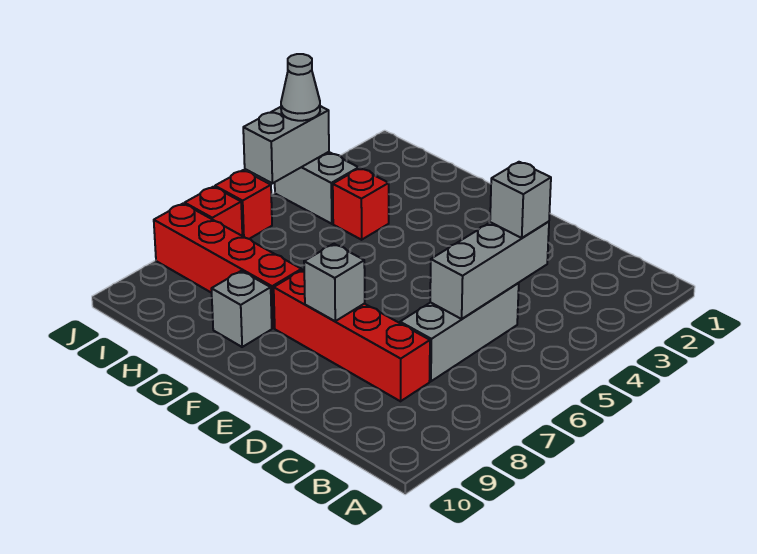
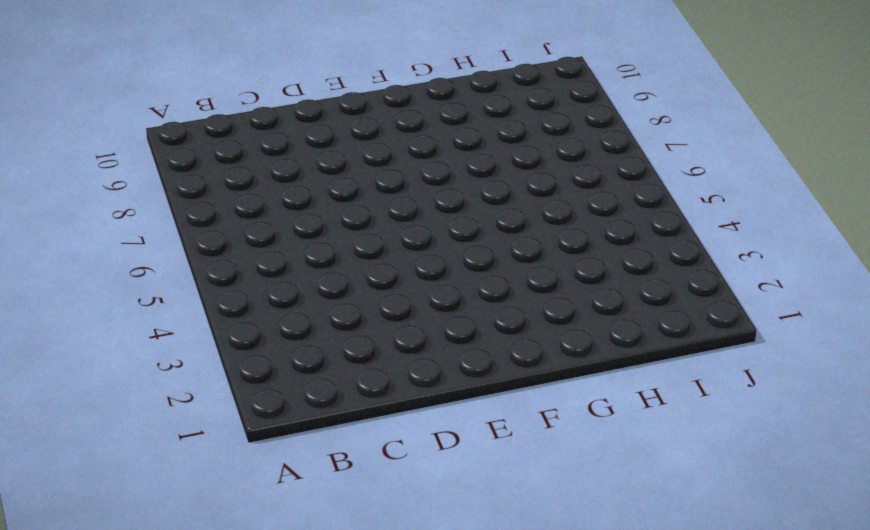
none -> grey 1x3 brick [400,283,519,381]
none -> red 1x4 brick [274,270,430,401]
none -> red 1x4 brick [154,204,302,328]

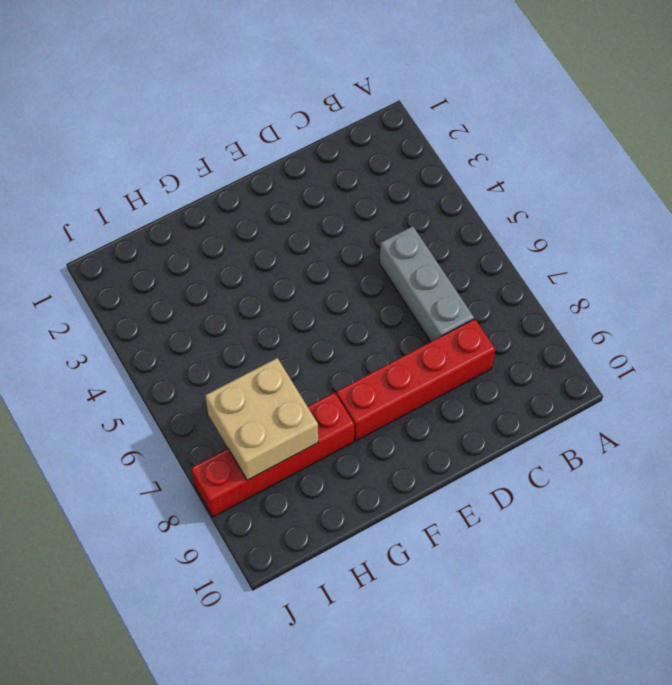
tan 2x2 brick [205,358,318,480] -> none
none -> grey 1x1 brick [211,271,272,347]
none -> red 1x1 brick [333,168,389,240]
none -> grey 1x2 brick [275,152,359,224]

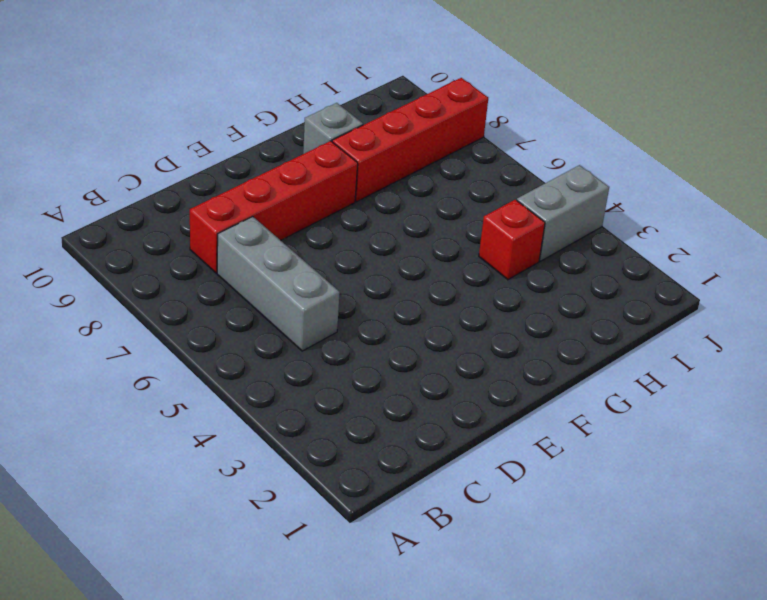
none -> red 1x1 brick [215,170,272,239]
none -> red 1x1 brick [185,187,242,236]
none -> grey 1x3 brick [430,221,549,319]

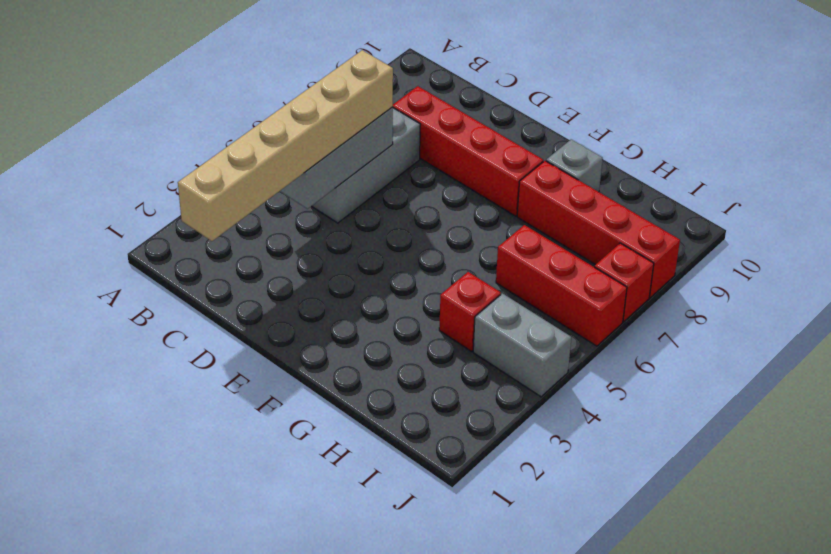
tan 1x6 brick [178,50,393,241] -> grey 1x1 brick [490,162,551,238]
red 1x3 brick [496,225,627,346] -> red 1x1 brick [215,170,272,239]
none -> grey 1x1 brick [304,244,365,321]
none -> grey 1x2 brick [243,106,329,183]
none -> grey 1x1 cone [281,54,320,121]

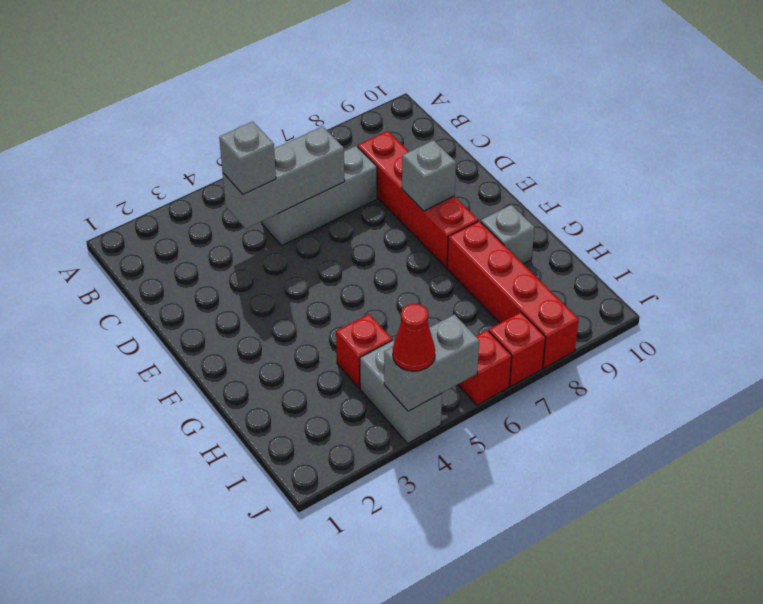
red 1x1 cone [393,304,435,371] -> grey 1x1 cone [281,54,320,121]

